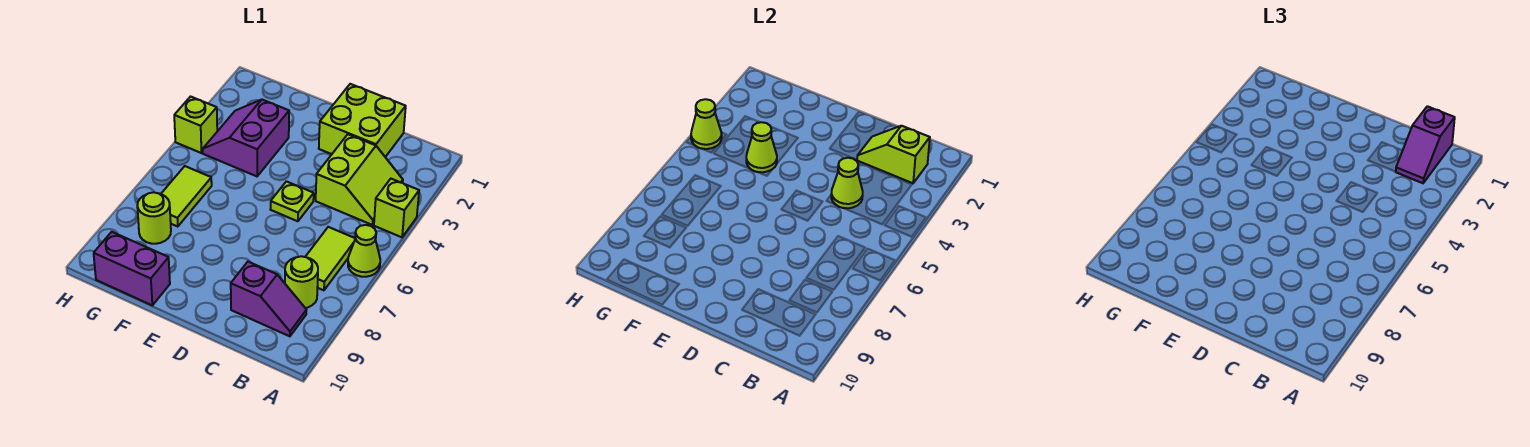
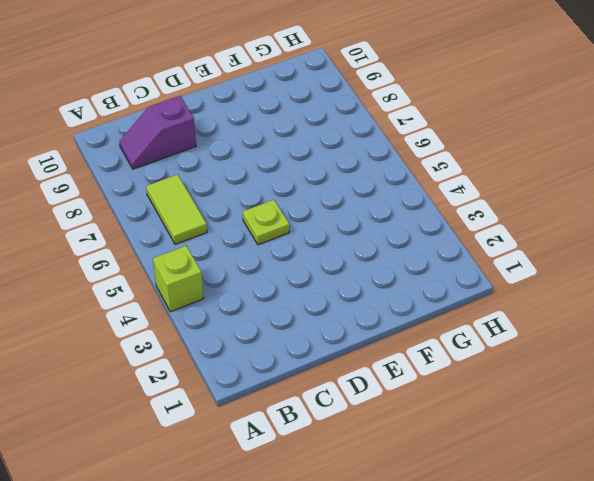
none -> lime 1x1 cone [348,225,380,277]
none -> lime 2x2 slope [316,134,403,225]
none -> lime 1x1 round brick [285,256,318,308]

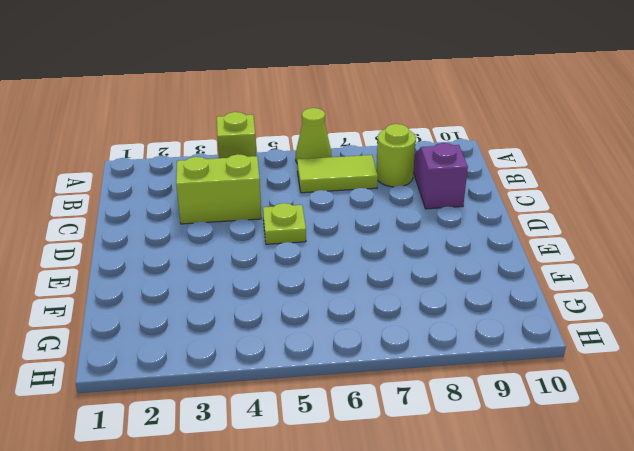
none -> lime 2x2 brick [319,84,406,157]
none -> purple 2x2 slope [203,100,289,176]
none -> purple 1x2 brick [94,232,170,305]

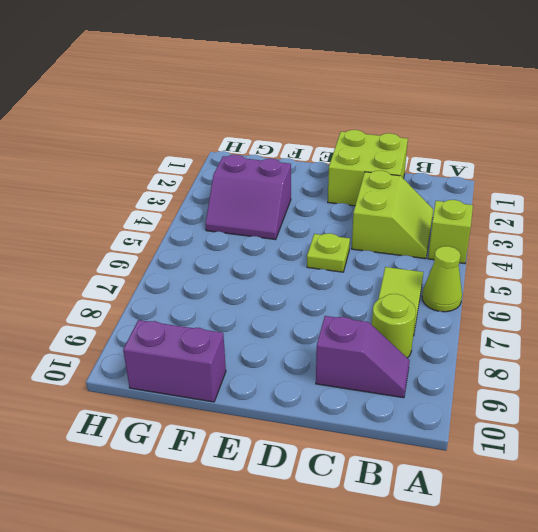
purple 2x2 slope [205,155,291,240] -> purple 2x2 slope turned to [203,100,289,176]
none -> lime 1x2 tile [161,166,212,227]
none -> lime 1x1 round brick [137,192,171,244]
none -> lime 1x1 brick [174,97,217,153]

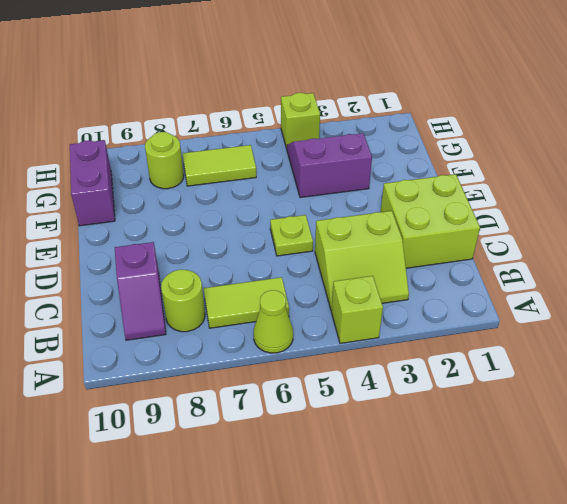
none -> lime 1x2 slope [857,126,930,183]
none -> lime 1x1 cone [831,158,863,208]
none -> lime 1x1 cone [746,122,777,172]

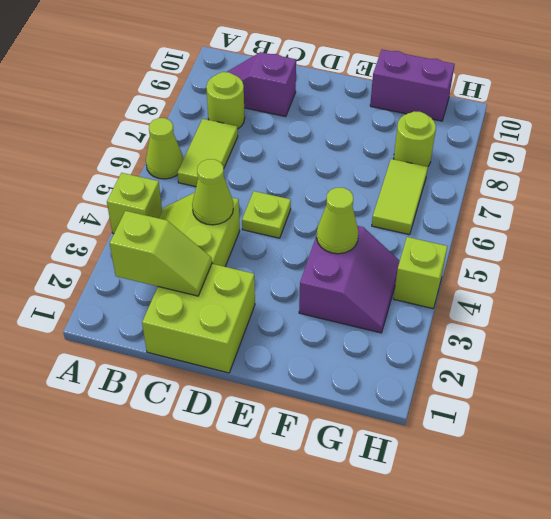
none -> lime 1x1 cone [691,99,722,149]
none -> purple 1x2 slope [1396,106,1455,183]

